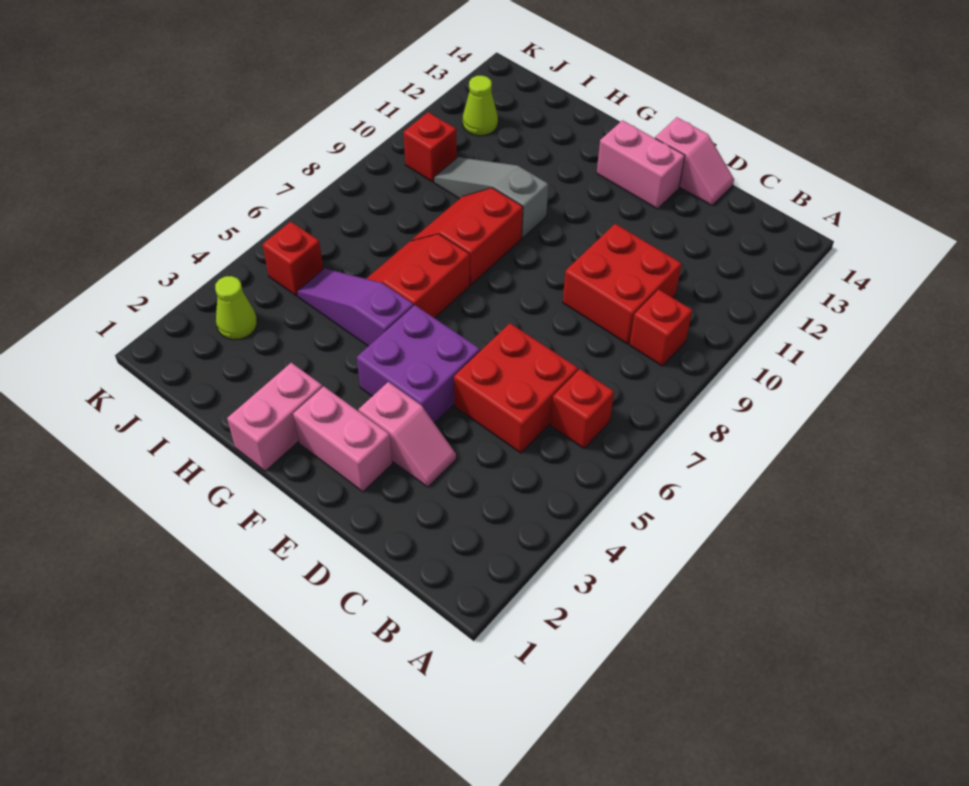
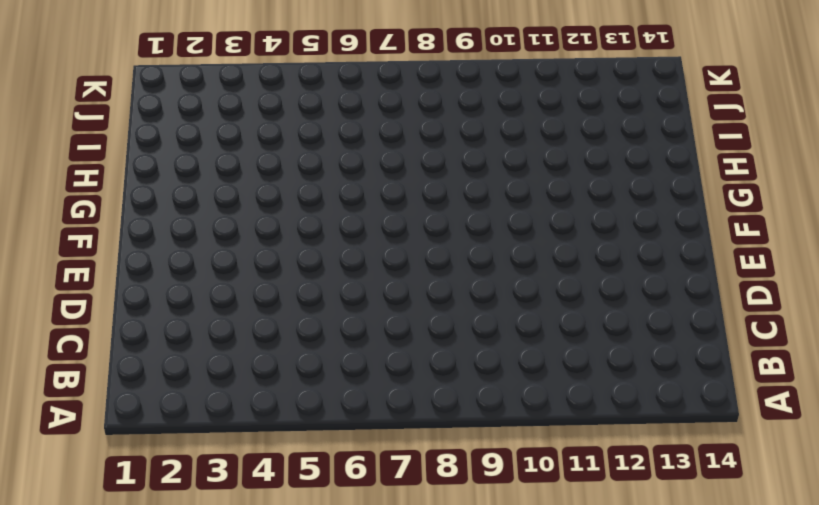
none -> red 1x1 brick [551,369,614,448]
none -> red 1x1 brick [629,289,692,366]
none -> red 2x2 brick [454,323,578,453]

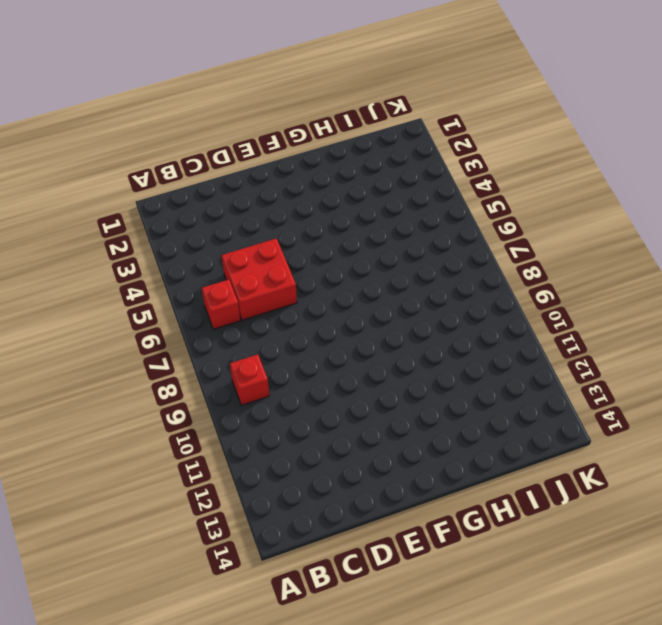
none -> red 2x2 brick [563,224,682,344]
none -> pink 1x2 slope [359,382,456,487]
none -> pink 1x2 slope [655,117,734,206]

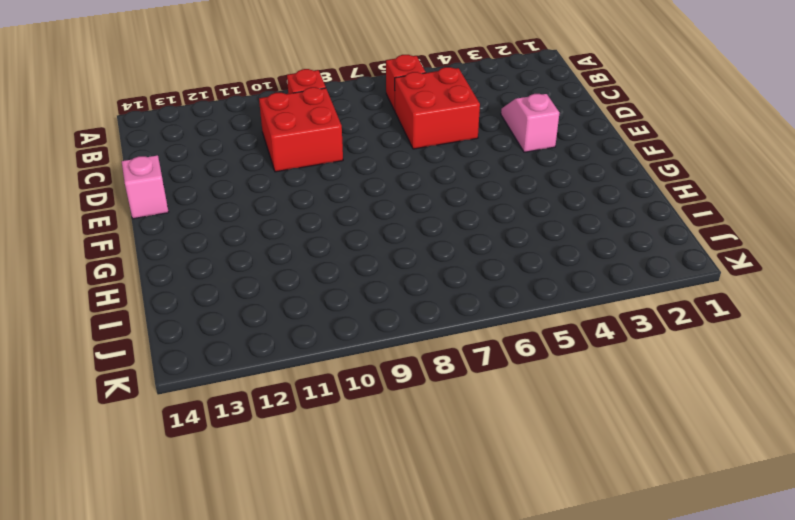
none -> pink 1x2 brick [293,386,392,492]
none -> purple 2x2 brick [357,305,480,423]
none -> pink 1x2 brick [597,120,685,209]

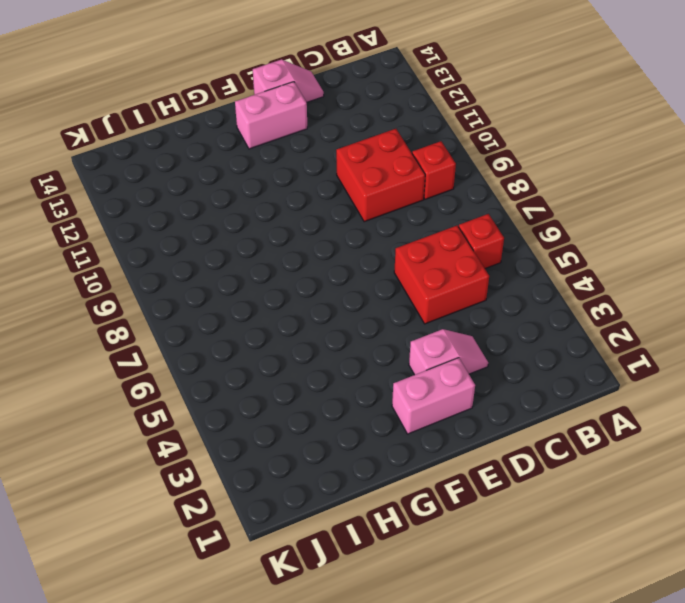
none -> purple 2x2 brick [357,305,480,423]
none -> pink 1x2 brick [227,363,322,471]
none -> purple 1x3 slope [297,268,413,346]

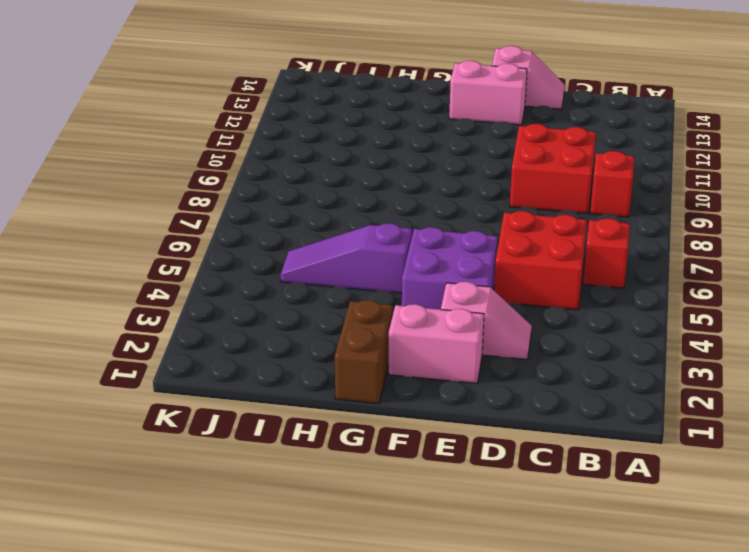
brown 1x2 brick [335,300,393,404] -> pink 1x2 brick [227,363,322,471]
none -> red 2x2 slope [366,234,470,318]
none -> red 2x2 slope [411,188,523,285]
none -> grey 1x3 slope [434,157,548,238]

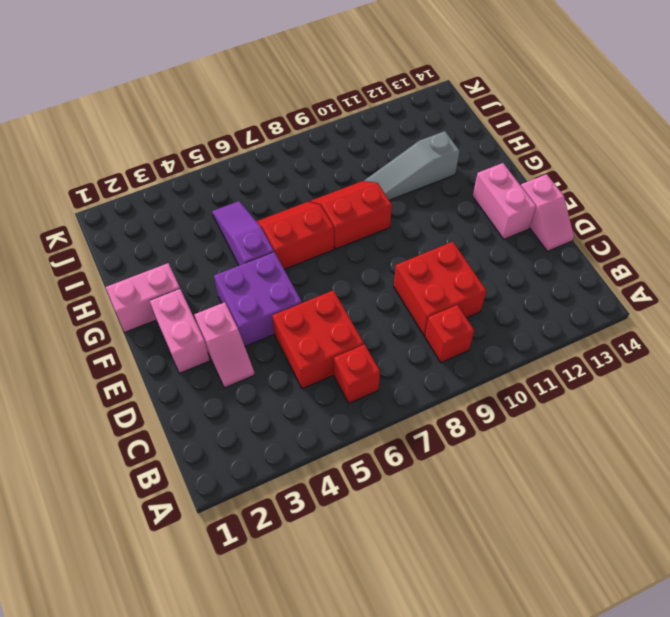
grey 1x3 slope [364,131,460,200] -> grey 1x3 slope turned to [434,157,548,238]
none -> lime 1x1 cone [215,276,257,340]
none -> red 1x1 brick [263,222,323,296]
none -> red 1x1 brick [404,112,457,182]

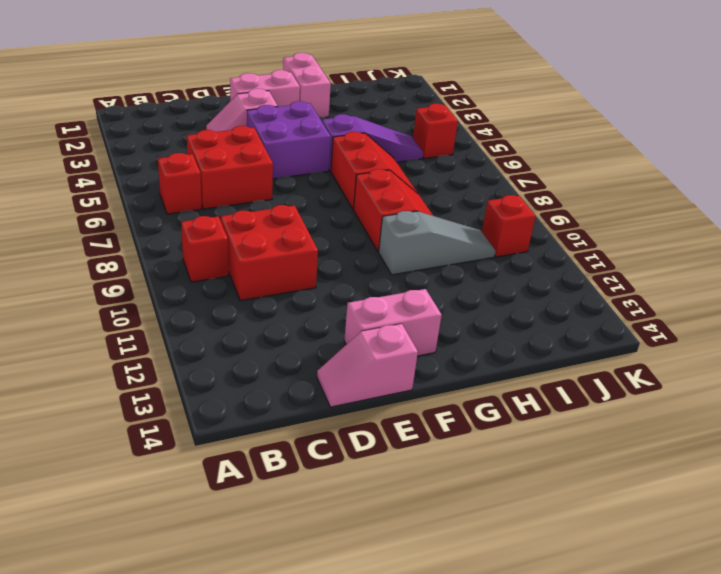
none -> lime 1x1 cone [215,276,257,340]
none -> lime 1x1 cone [463,76,498,136]

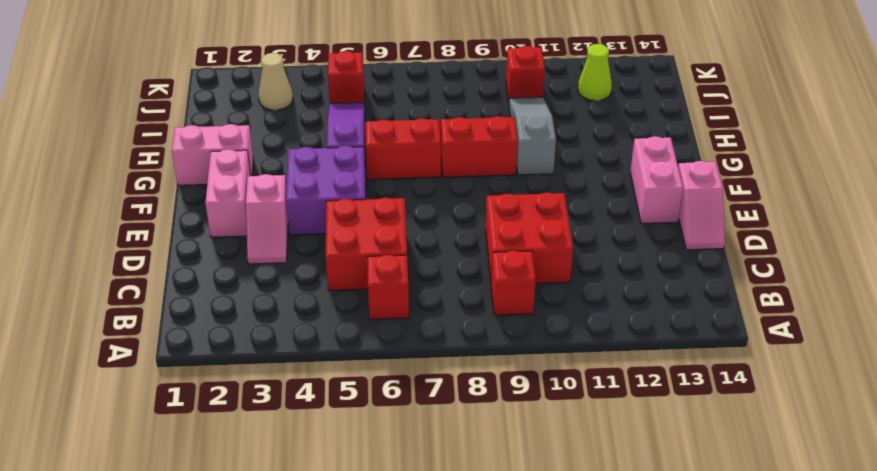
tan 1x1 cone [259,53,293,110] -> lime 1x1 cone [215,276,257,340]

